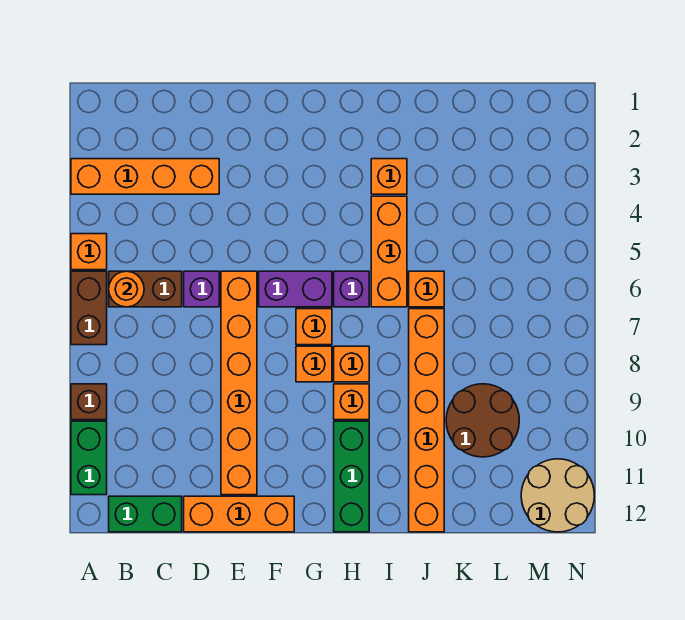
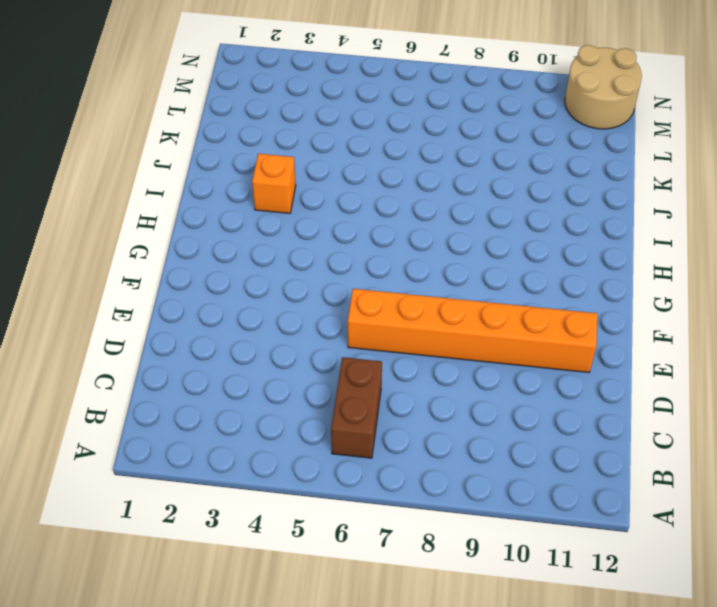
none -> orange 1x4 brick [71,159,219,194]
none -> orange 1x1 brick [71,234,107,270]
none -> brown 1x2 brick [71,271,107,345]

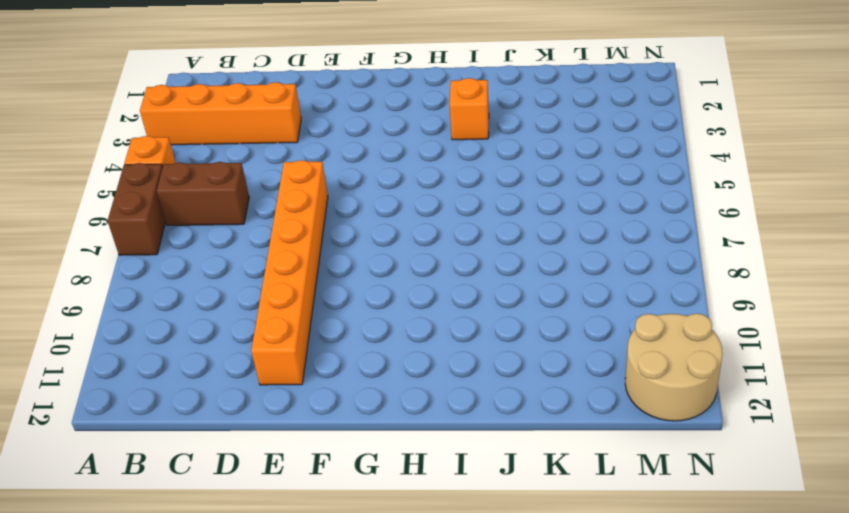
none -> brown 1x1 brick [71,384,107,420]
none -> green 1x2 brick [71,421,107,495]
none -> green 1x2 brick [109,496,182,532]

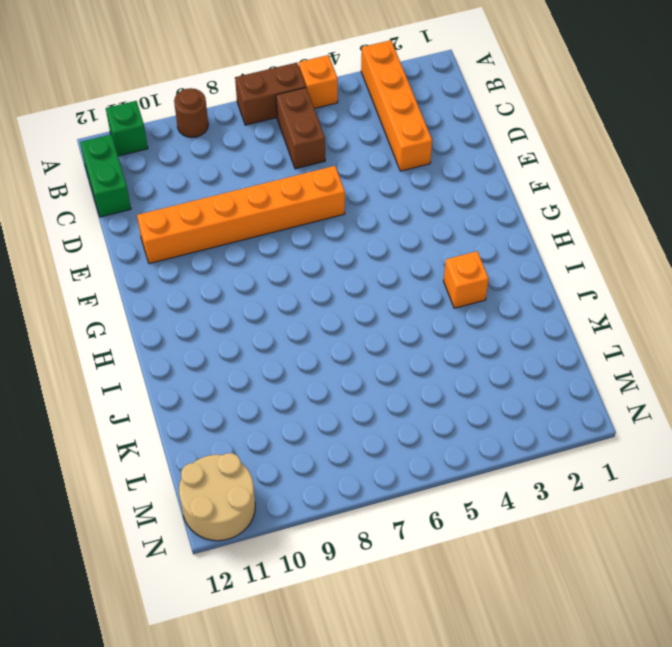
brown 1x1 round brick [174,88,208,138] -> brown 1x1 brick [71,384,107,420]
green 1x1 brick [106,101,148,156] -> green 1x2 brick [71,421,107,495]
none -> purple 1x1 brick [184,271,219,307]
none -> orange 1x3 brick [184,496,294,532]
none -> purple 1x2 brick [259,271,332,307]

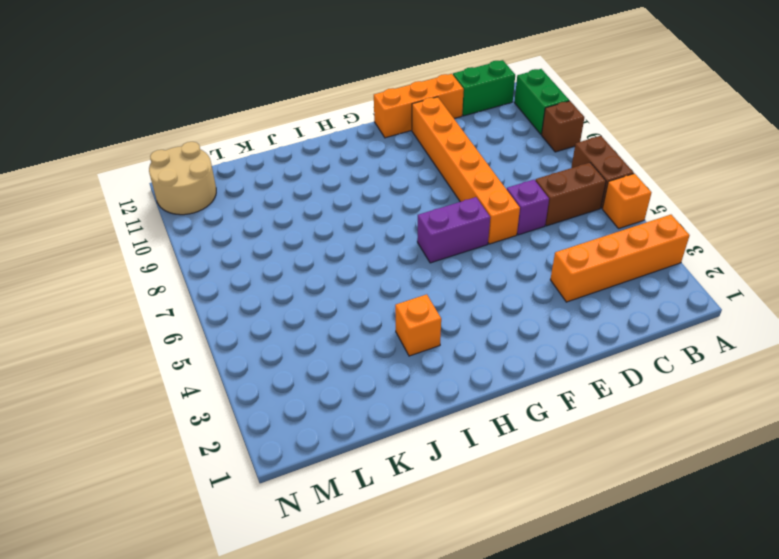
none -> orange 1x1 brick [296,309,332,345]
none -> orange 1x1 brick [296,346,332,382]
none -> purple 1x1 brick [334,271,369,307]

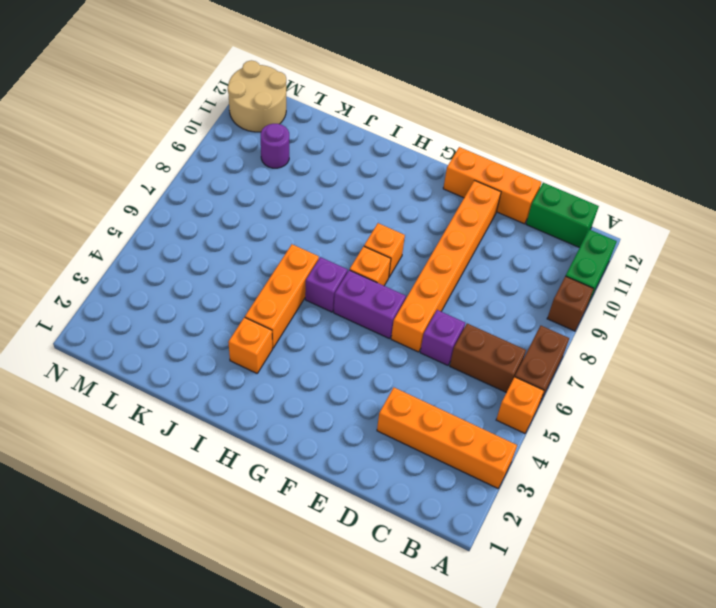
purple 1x1 round brick [261,124,289,168] -> brown 2x2 round brick [446,384,519,457]
none -> orange 1x1 brick [334,346,369,382]
none -> orange 1x1 brick [334,384,369,420]
none -> green 1x3 brick [334,421,369,532]

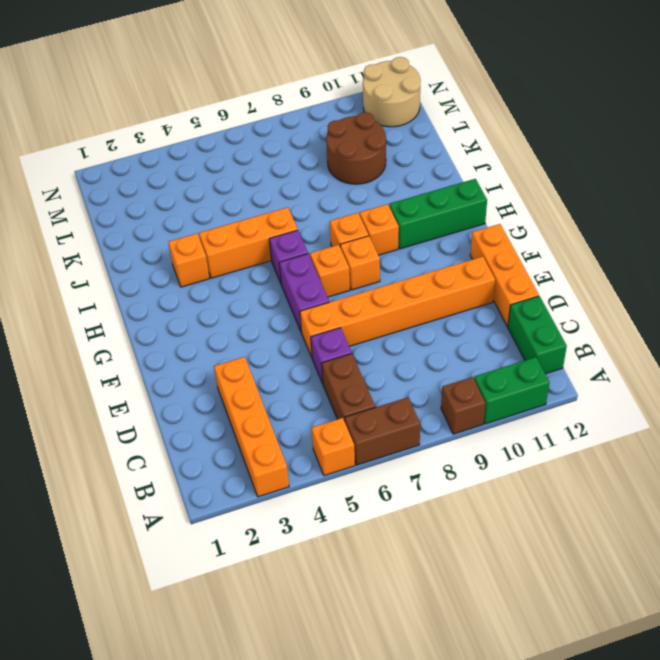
none -> orange 1x1 brick [409,271,444,307]
none -> orange 1x6 brick [409,309,444,532]
none -> orange 1x1 round brick [109,271,144,307]

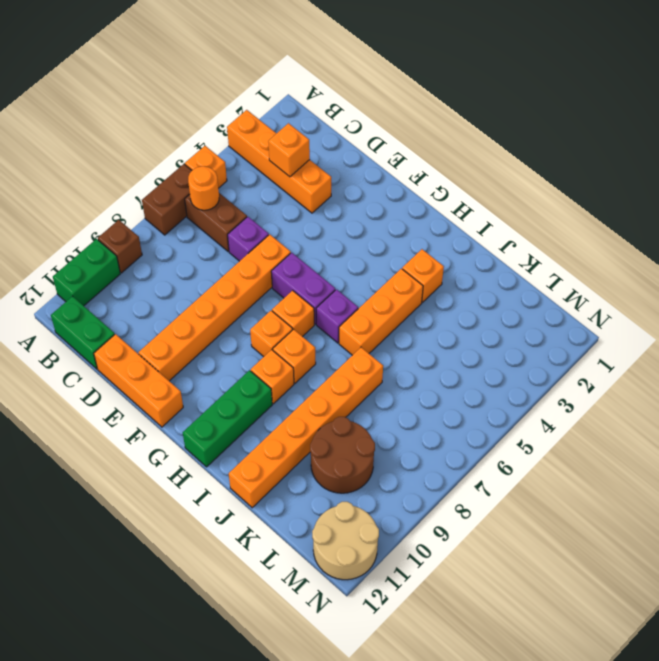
orange 1x1 brick [268,123,310,177] -> orange 1x1 brick moved to [409,271,444,307]

